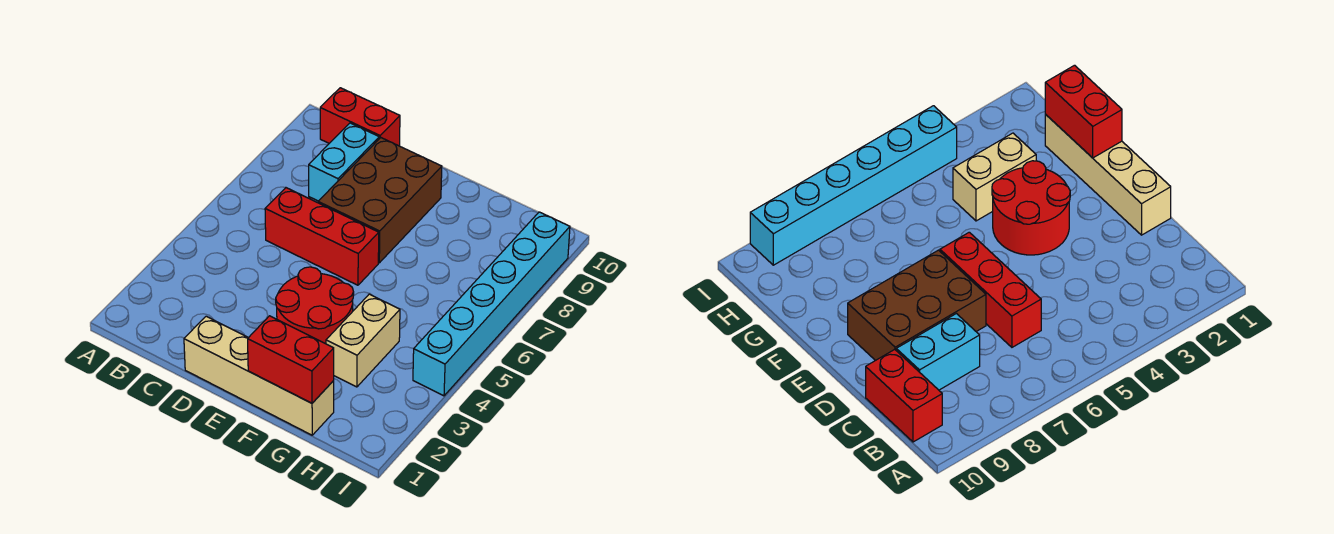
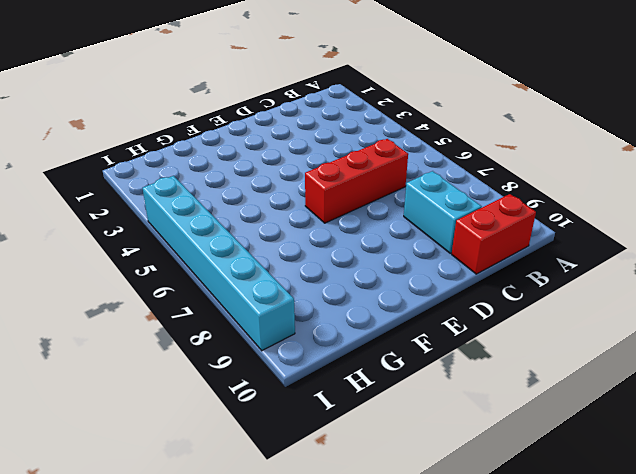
none -> tan 1x4 brick [184,316,334,435]
none -> brown 2x3 brick [318,138,442,263]

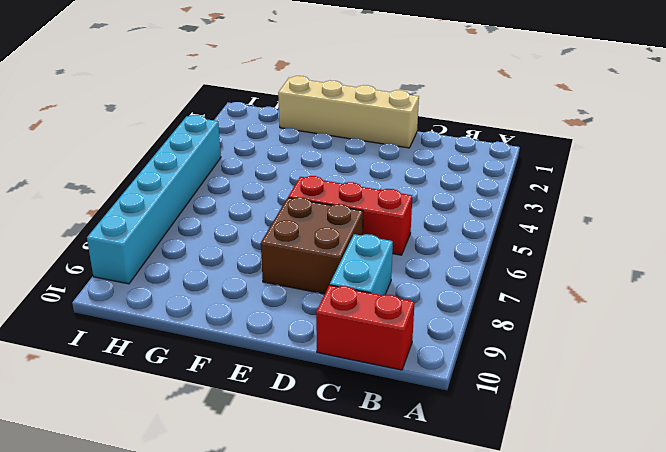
brown 2x2 brick [261,197,363,294] -> brown 2x3 brick [318,138,442,263]
none -> red 2x2 round brick [276,267,354,344]
none -> tan 1x2 brick [326,294,400,387]

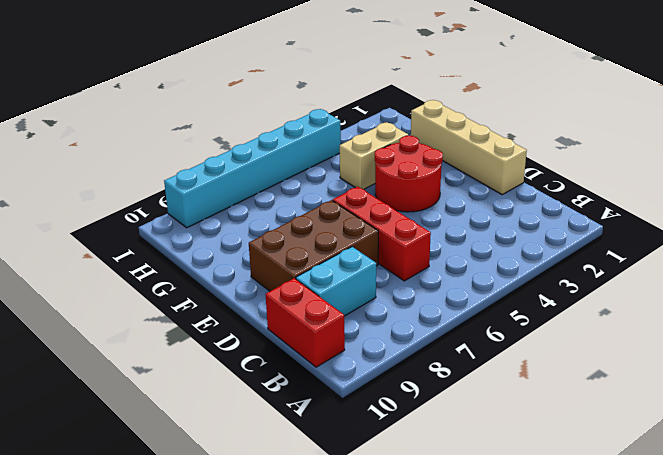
none -> red 1x2 brick [248,316,334,403]

